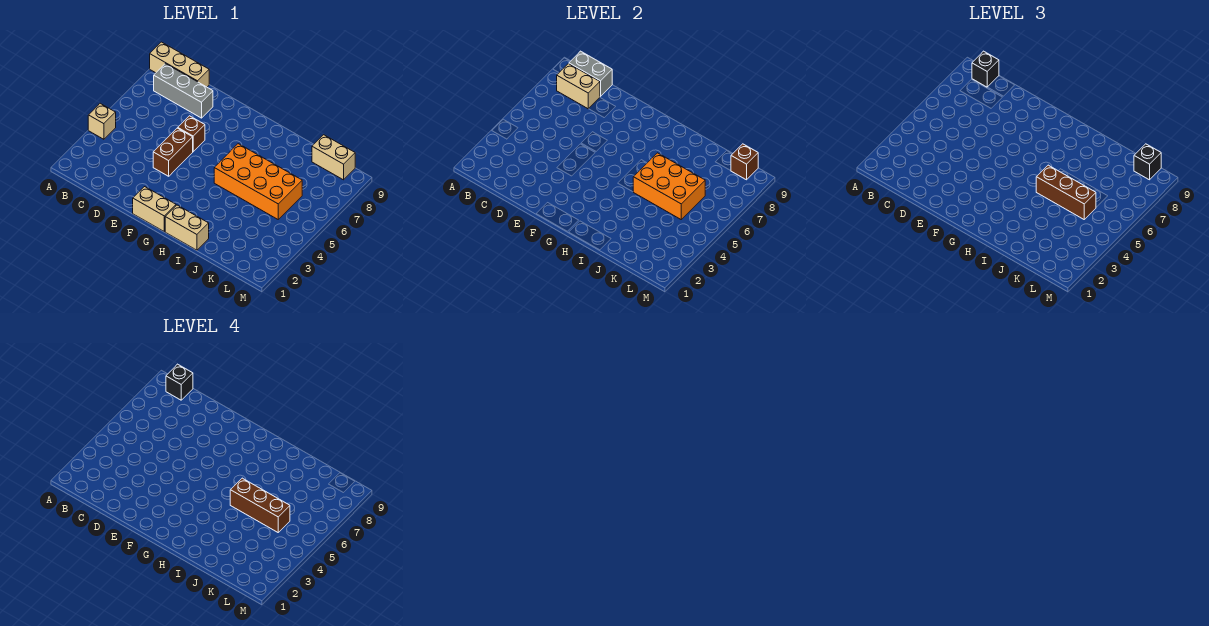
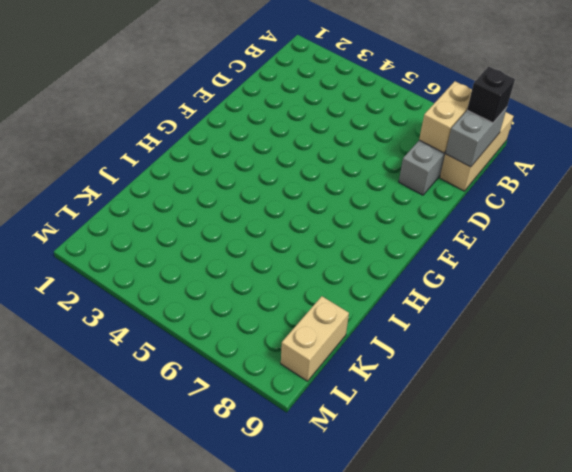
none -> tan 1x1 brick [88,103,116,139]
none -> brown 1x2 brick [153,128,193,176]
none -> brown 1x1 brick [178,116,205,152]

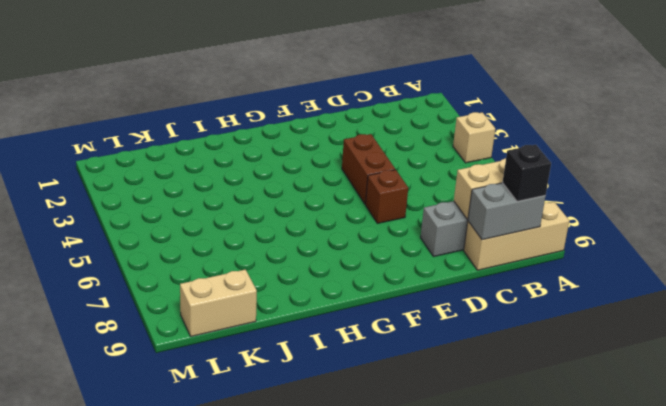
none -> tan 1x2 brick [133,187,176,232]
none -> tan 1x2 brick [165,205,209,250]
none -> orange 2x4 brick [214,144,302,219]

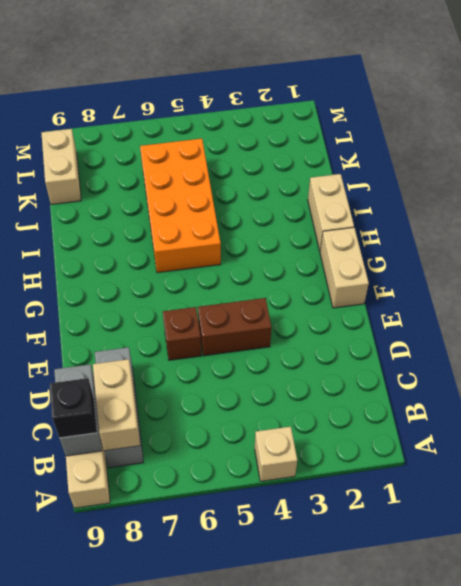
none -> orange 2x3 brick [633,153,705,219]
none -> brown 1x1 brick [731,144,758,180]
none -> brown 1x3 brick [1036,165,1096,219]

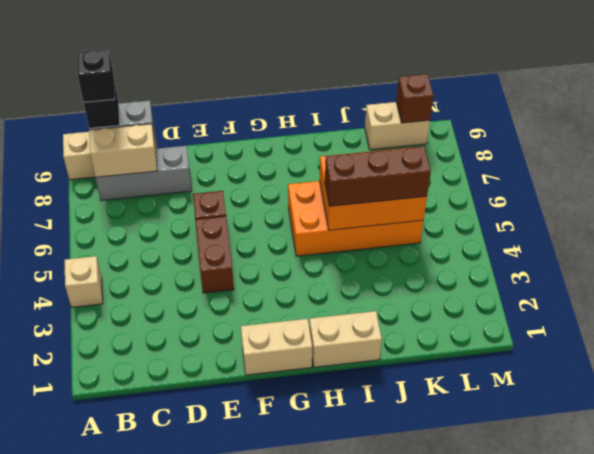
none -> black 1x1 brick [1134,144,1161,180]
none -> brown 1x3 brick [230,478,290,532]

